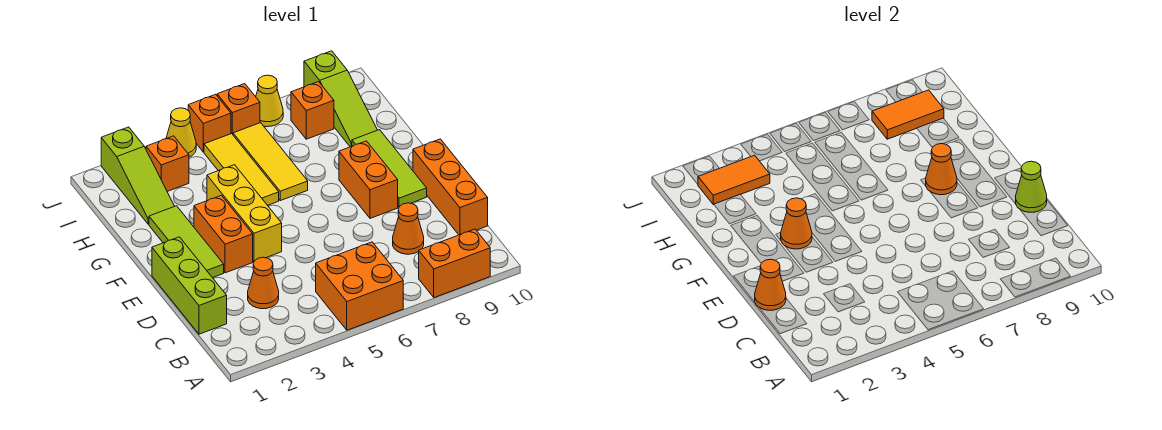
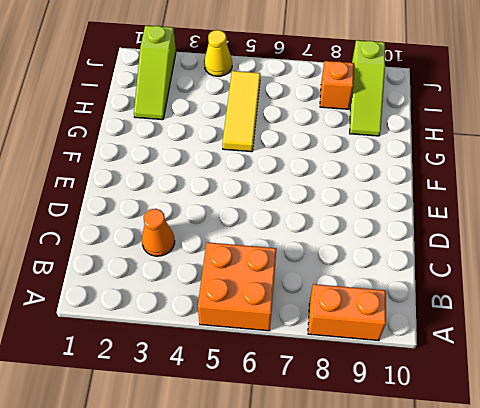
none -> lime 1x3 brick [152,237,227,334]
none -> orange 1x1 cone [393,203,424,254]
none -> orange 1x3 brick [413,139,488,235]

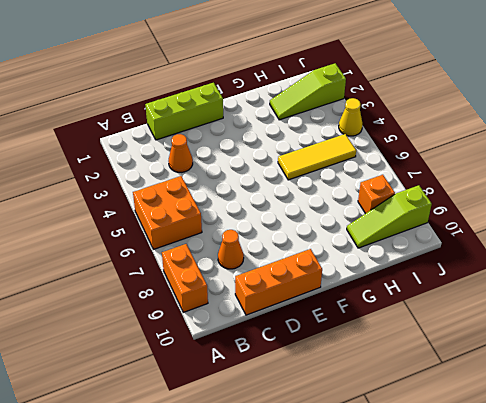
none -> lime 1x3 tile [149,206,224,278]
none -> orange 1x2 brick [194,195,253,273]
none -> yellow 1x3 brick [207,165,282,261]

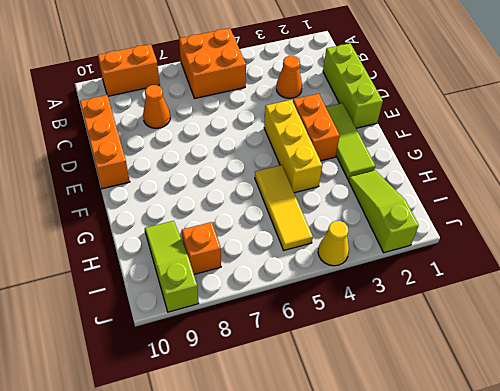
none -> orange 1x2 brick [339,141,398,218]
none -> lime 1x3 tile [352,130,427,207]
none -> yellow 1x3 tile [233,123,308,201]

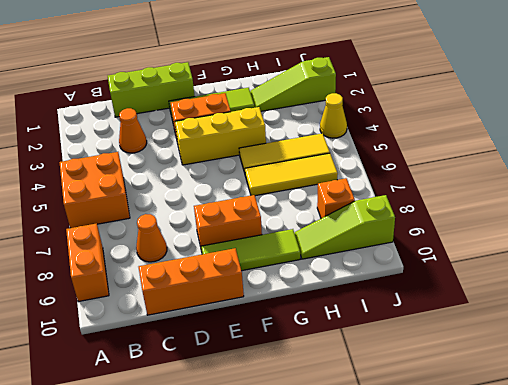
none -> orange 1x1 brick [146,136,189,191]
none -> orange 1x1 brick [188,94,231,152]
none -> orange 1x1 brick [217,84,260,134]

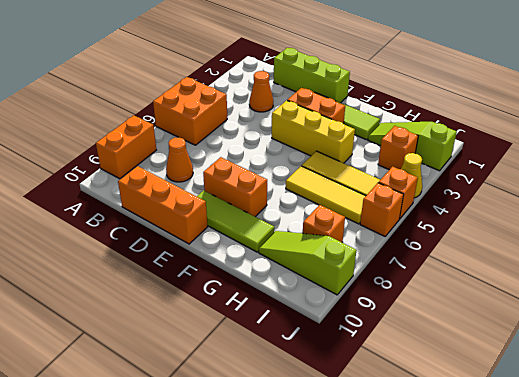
none -> yellow 1x1 cone [256,75,283,127]
none -> orange 1x1 cone [755,259,786,310]
none -> lime 1x1 cone [1016,161,1047,212]

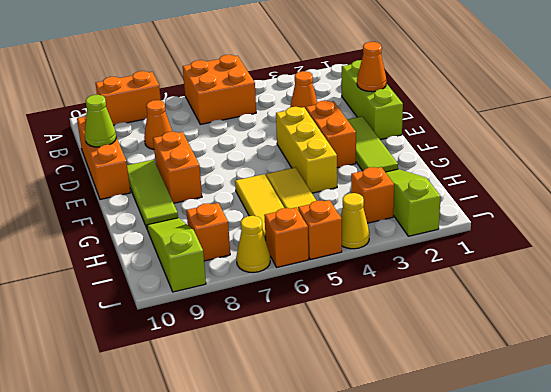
none -> orange 1x1 cone [781,198,812,249]
none -> orange 1x1 cone [926,144,957,195]
none -> orange 1x2 tile [698,155,770,205]

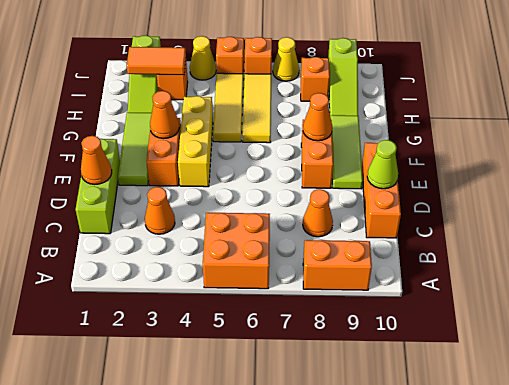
none -> orange 1x2 tile [872,90,944,139]

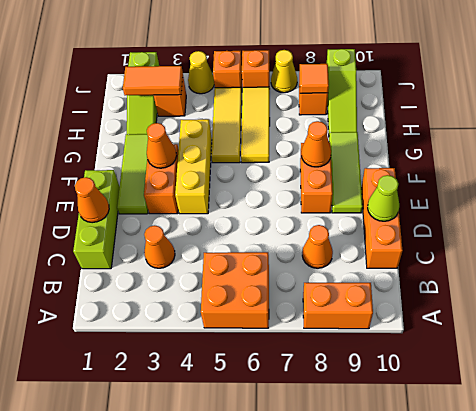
orange 1x1 tile [300,64,329,93] -> orange 1x2 tile [872,90,944,139]

